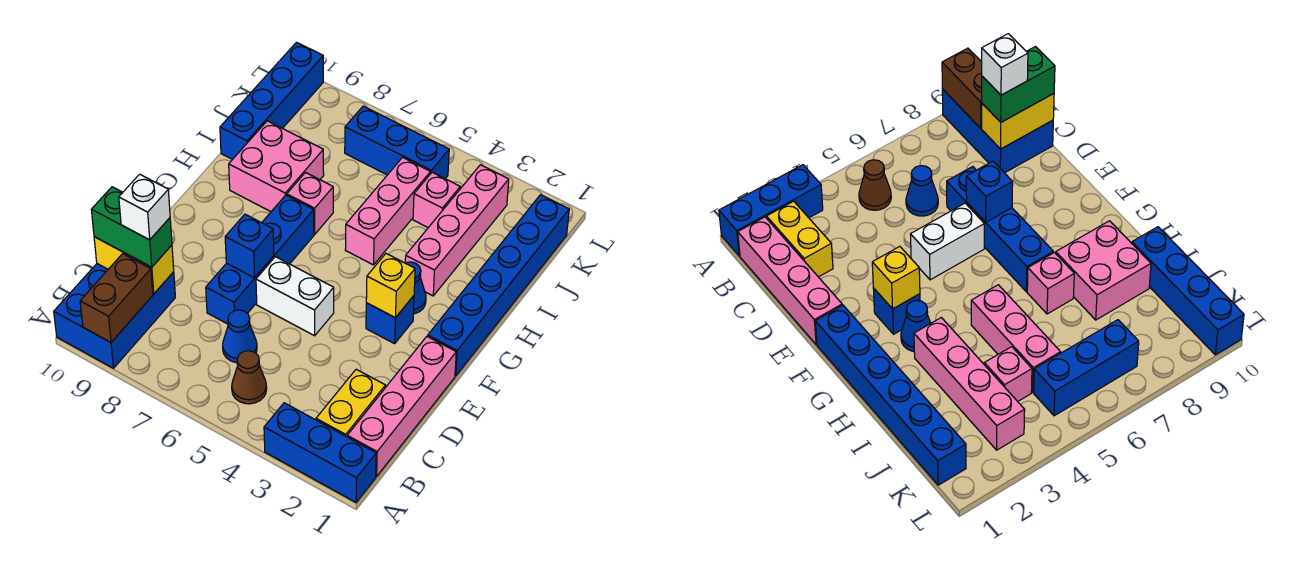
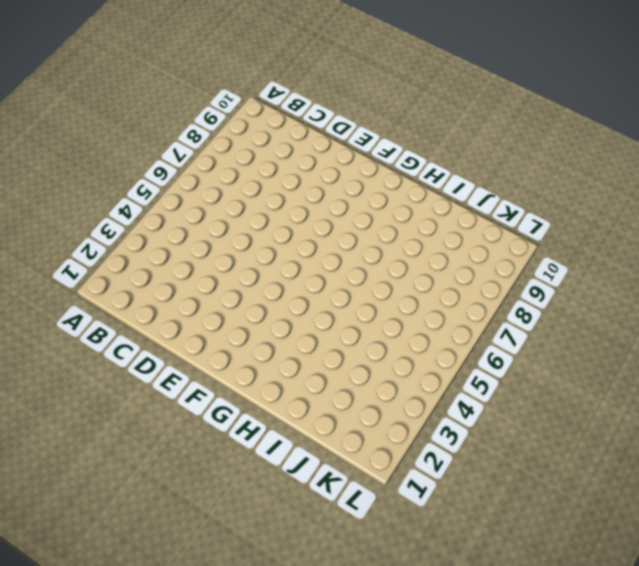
none -> blue 1x3 brick [264,403,376,502]
none -> blue 2x3 brick [54,264,175,368]
none -> pink 1x4 brick [347,336,456,477]

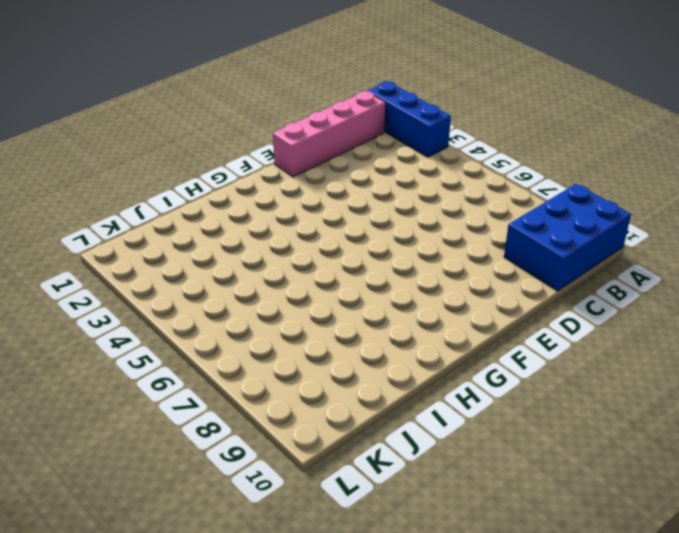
none -> yellow 1x2 brick [316,369,386,437]
none -> brown 1x1 cone [232,351,267,404]
none -> blue 1x1 cone [223,310,257,363]

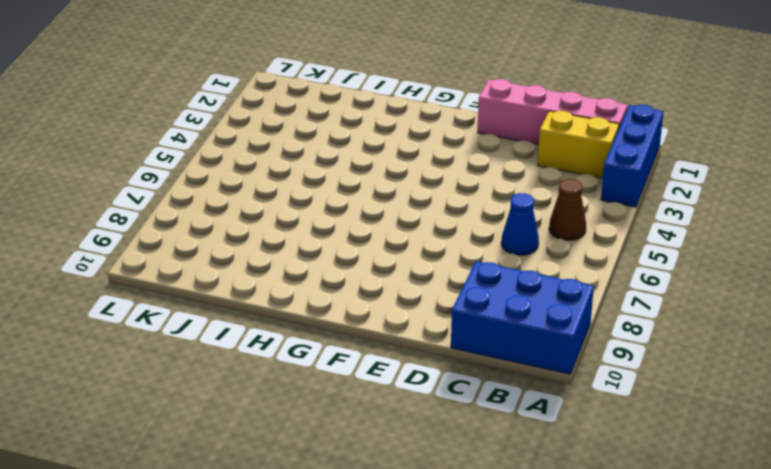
none -> blue 1x4 brick [206,195,314,324]
none -> white 1x2 brick [256,257,334,336]
none -> blue 1x6 brick [428,195,569,376]

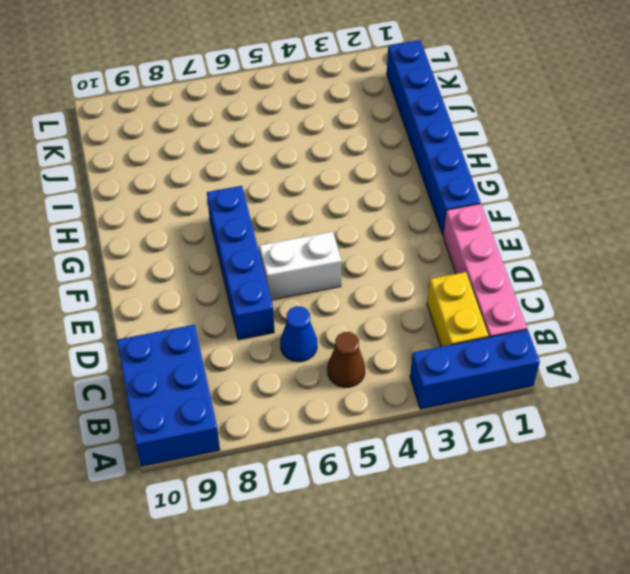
none -> blue 1x1 brick [366,296,414,344]
none -> blue 1x1 cone [406,262,426,314]
none -> pink 1x4 brick [405,165,509,296]

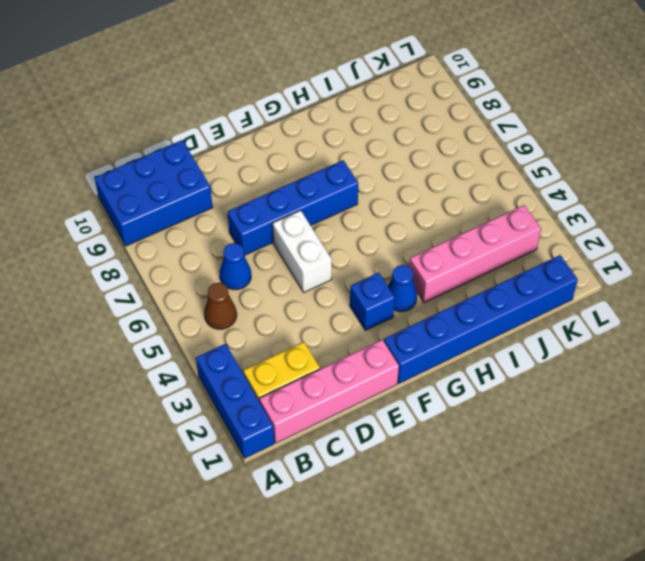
none -> pink 1x3 brick [345,157,431,265]
none -> pink 1x1 brick [287,173,333,234]
none -> pink 2x2 brick [229,121,324,212]

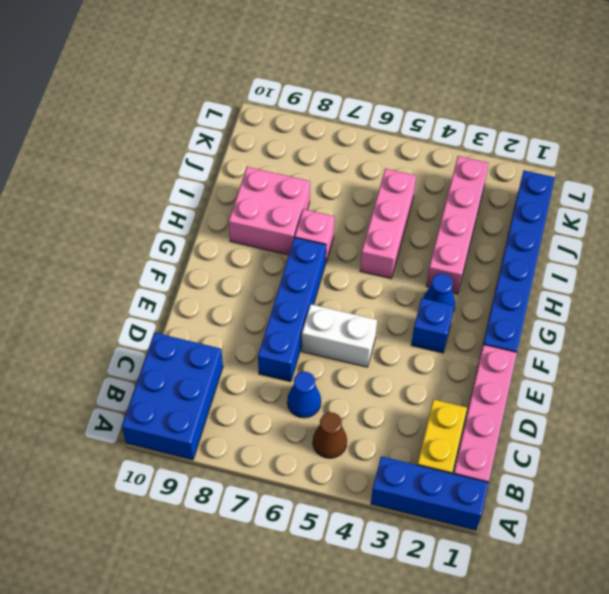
none -> blue 1x4 brick [220,42,323,159]
none -> pink 1x1 brick [413,172,460,228]
none -> blue 1x3 brick [345,106,449,179]

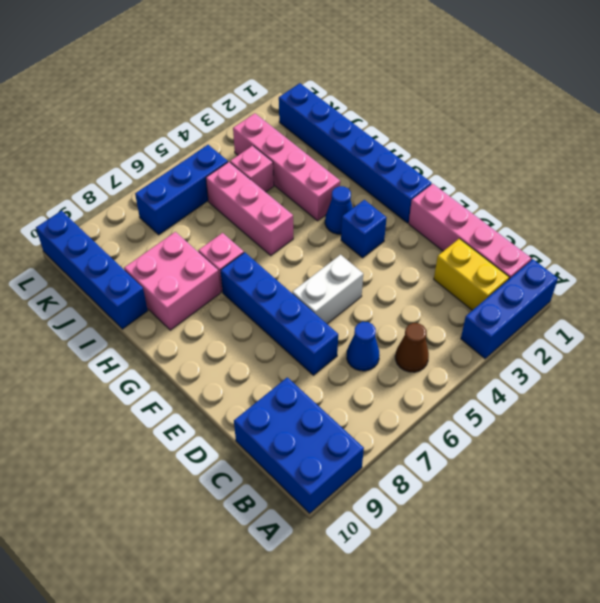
none -> brown 1x2 brick [80,254,153,342]
none -> yellow 1x2 brick [94,237,174,294]
none -> blue 1x1 brick [225,214,274,278]

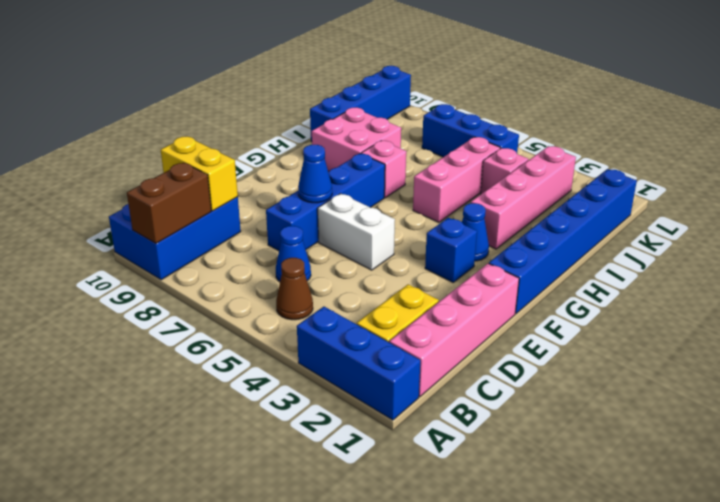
blue 1x1 cone [298,145,332,203] -> blue 1x1 brick [225,214,274,278]
none -> yellow 1x1 brick [366,254,415,317]
none -> green 1x2 brick [91,187,172,267]
none -> white 1x1 brick [119,174,170,240]

